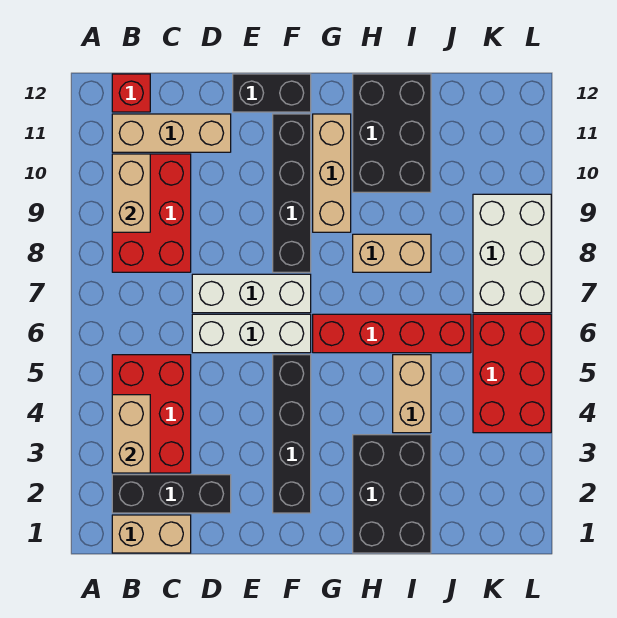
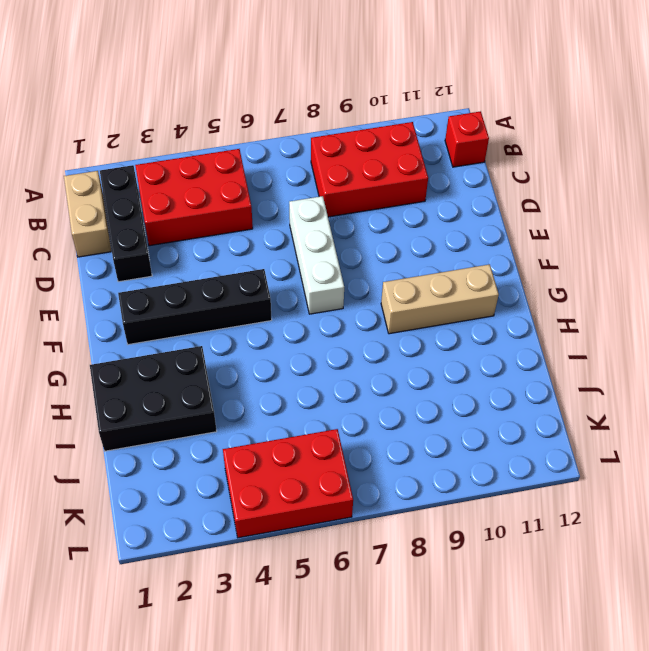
none -> tan 1x3 brick [112,114,231,152]
none -> white 1x3 brick [192,314,311,353]
none -> black 1x2 brick [233,74,311,112]

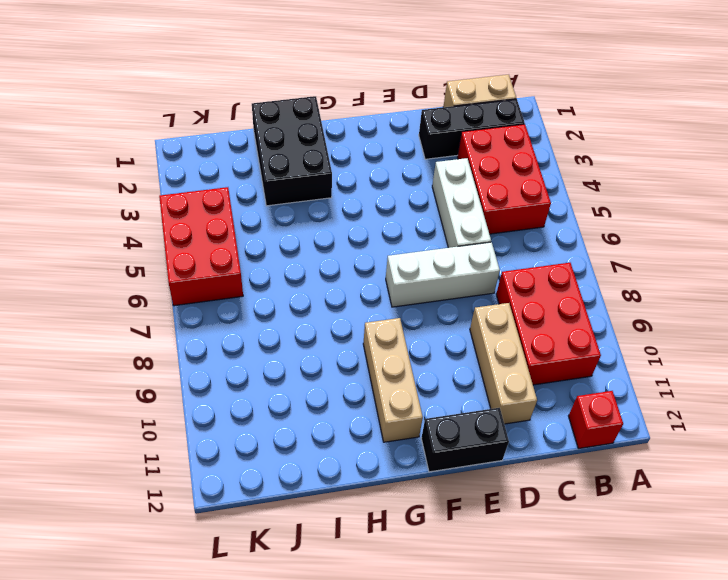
white 1x3 brick [432,158,491,248] -> white 1x3 brick turned to [192,314,311,353]
tan 1x3 brick [470,303,537,424] -> tan 1x3 brick turned to [112,114,231,152]
none -> black 1x4 brick [273,355,311,513]
none -> black 1x4 brick [273,114,311,272]
none -> red 1x4 brick [313,314,471,353]

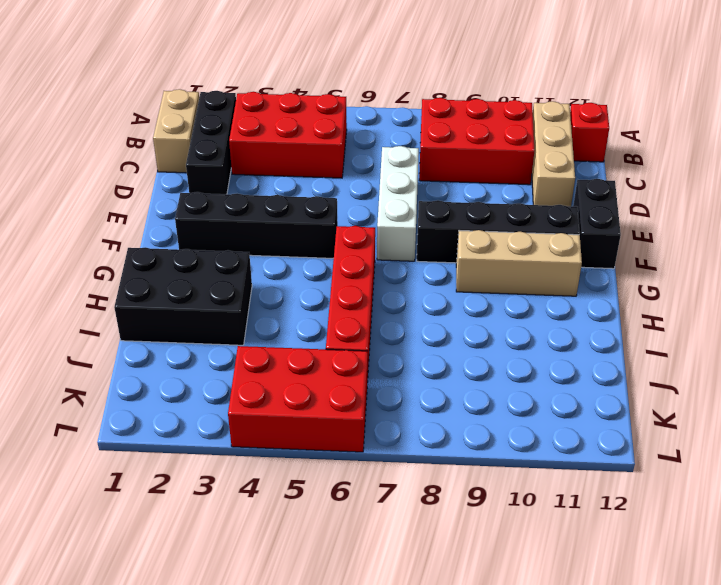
none -> white 1x3 brick [192,314,311,353]
none -> tan 1x2 brick [353,234,431,272]
none -> black 2x3 brick [353,74,431,192]

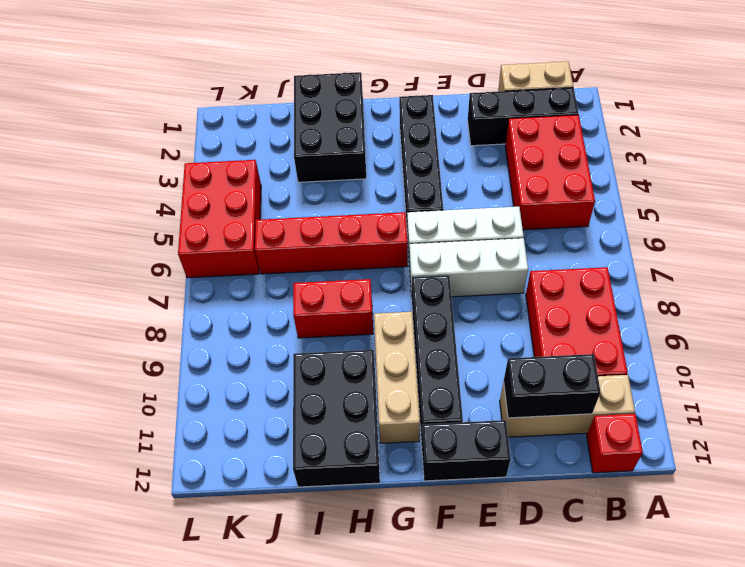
black 1x2 brick [504,354,601,418] -> none
red 1x2 brick [293,279,373,338] -> tan 1x2 brick [353,234,431,272]
none -> tan 1x2 brick [393,355,431,433]
none -> white 2x3 brick [473,194,551,313]
none -> tan 1x2 brick [112,395,150,473]

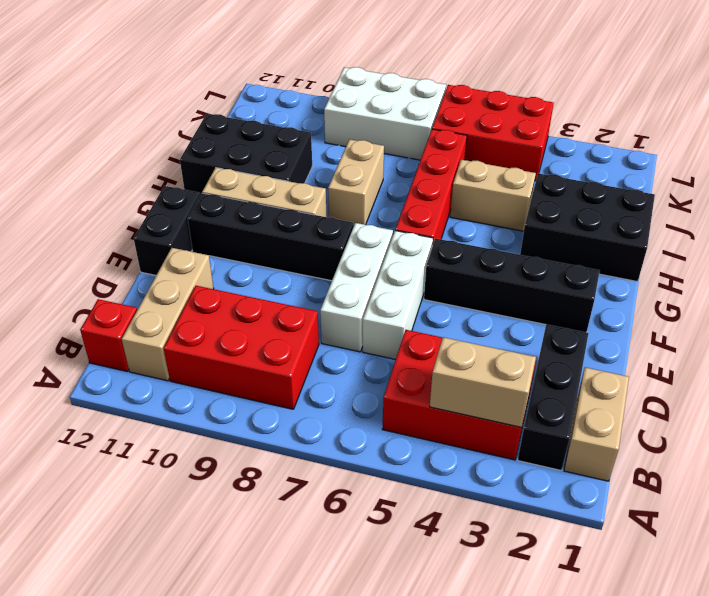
none -> tan 1x2 brick [112,154,150,232]

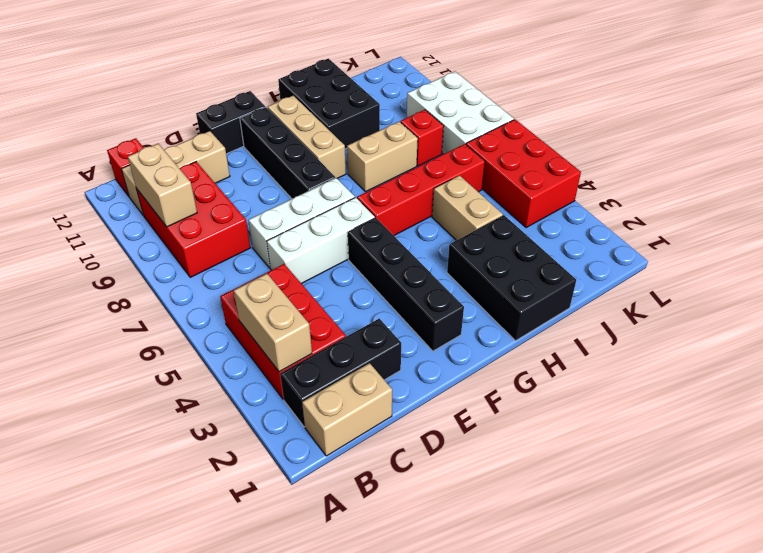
red 1x1 brick [400,110,444,166] -> none

